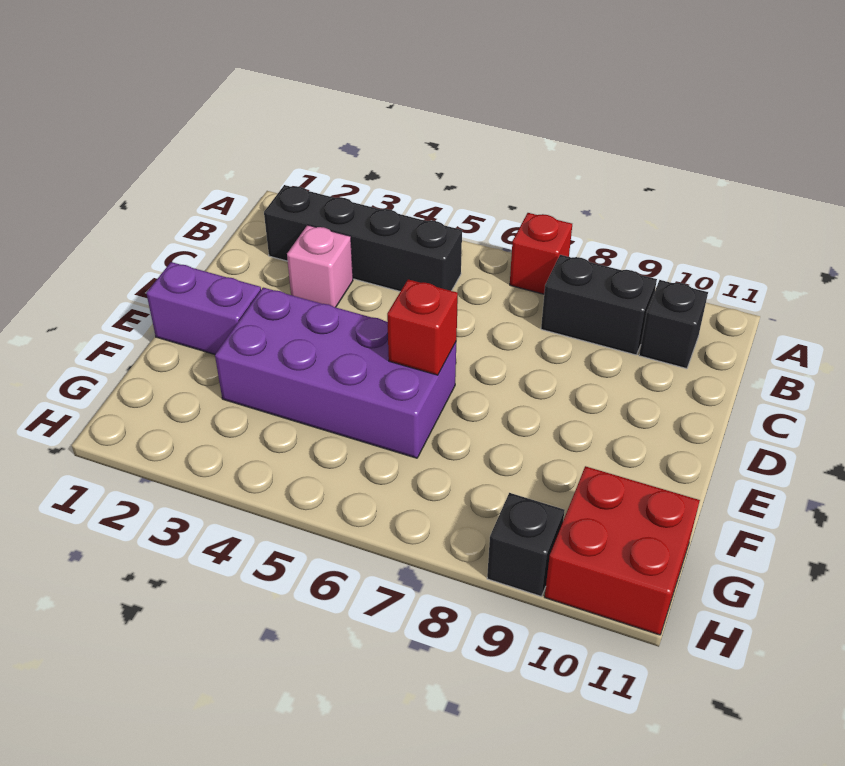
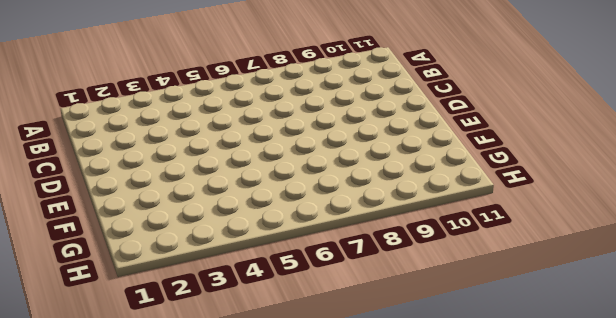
none -> red 1x1 brick [510,213,572,294]
none -> black 1x4 brick [264,185,462,292]

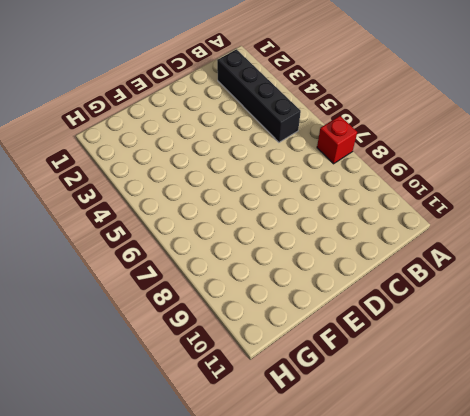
none -> black 1x2 brick [541,255,657,355]
none -> black 1x1 brick [639,280,708,369]

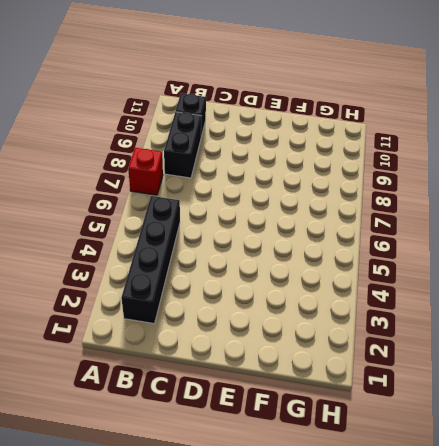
none -> pink 1x1 brick [287,225,353,307]
none -> purple 1x2 brick [146,262,261,354]

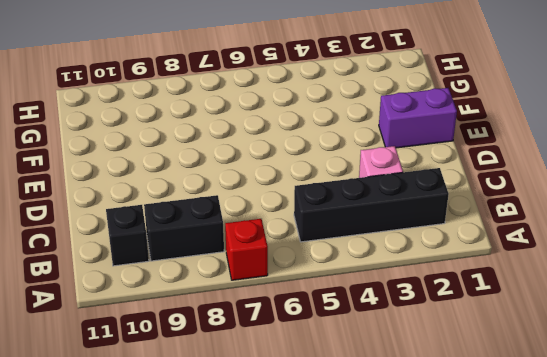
none -> purple 2x4 brick [215,288,456,458]
none -> red 2x2 brick [545,466,700,635]

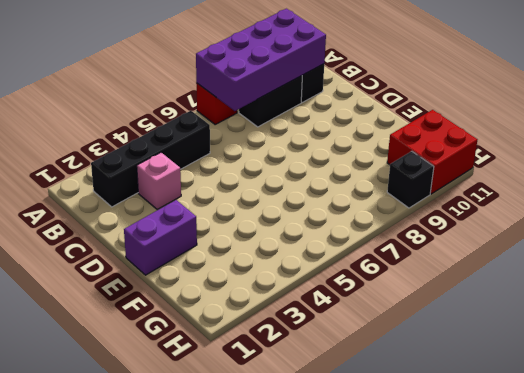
purple 2x4 brick [196,9,326,111] -> purple 2x4 brick moved to [215,288,456,458]
none -> red 1x1 brick [387,279,458,375]

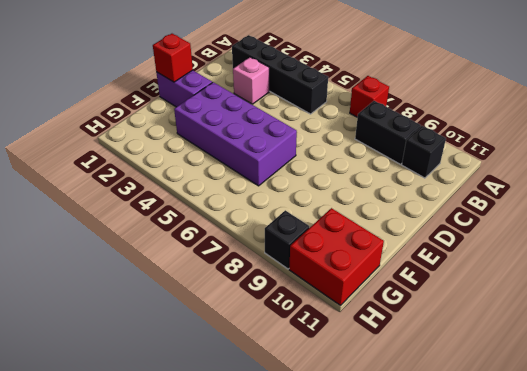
red 1x1 brick [153,34,193,82] -> red 1x1 brick moved to [387,279,458,375]

